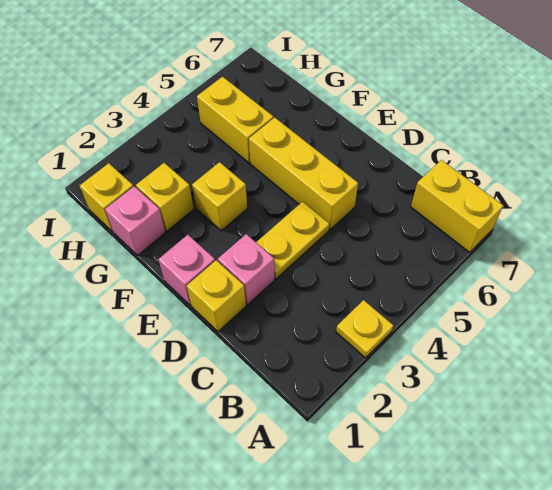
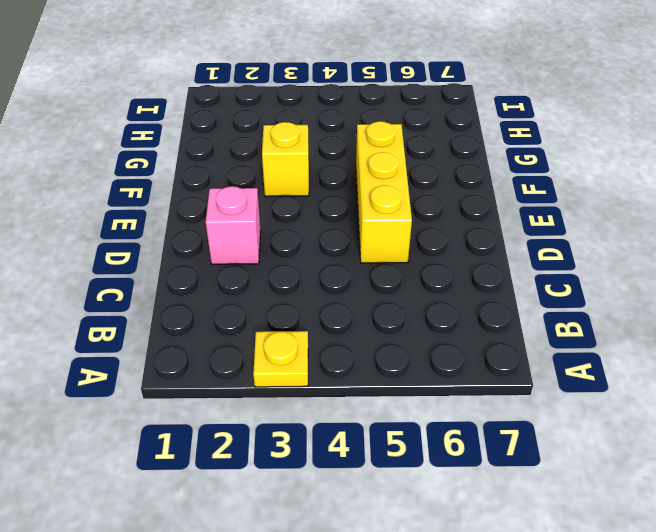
none -> yellow 1x2 brick [411,160,503,253]
none -> yellow 1x1 brick [187,260,246,331]
none -> yellow 1x2 plate [256,202,329,279]

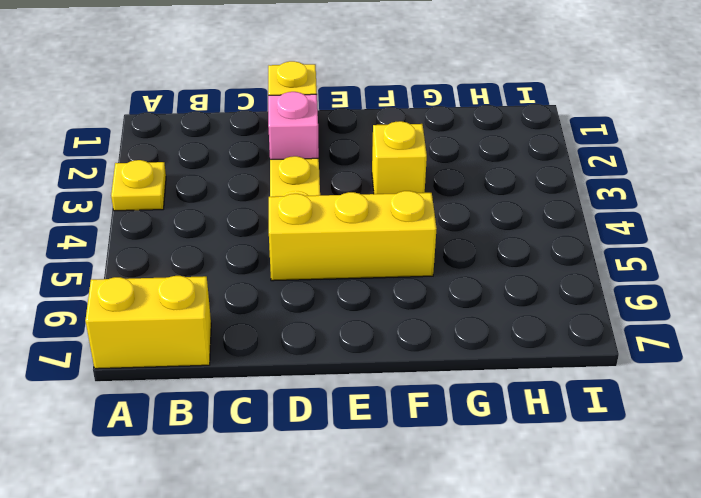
none -> pink 1x1 brick [158,235,215,305]
none -> pink 1x1 brick [105,186,165,255]
none -> yellow 1x1 brick [136,163,194,231]

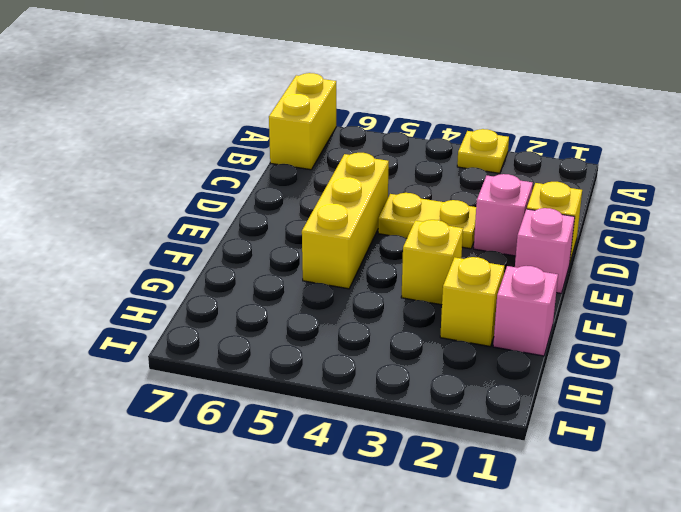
none -> yellow 1x2 brick [197,77,273,163]
none -> yellow 1x1 brick [80,163,133,232]

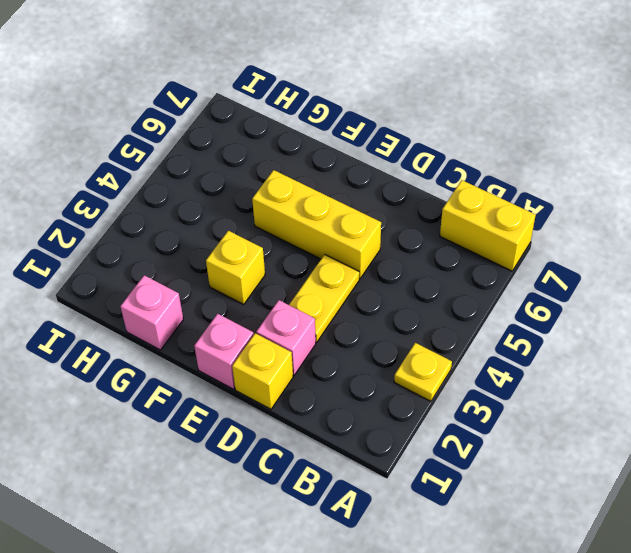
none -> yellow 1x1 brick [136,163,194,231]
none -> yellow 1x2 brick [197,77,273,163]
none -> yellow 1x1 brick [80,163,133,232]

